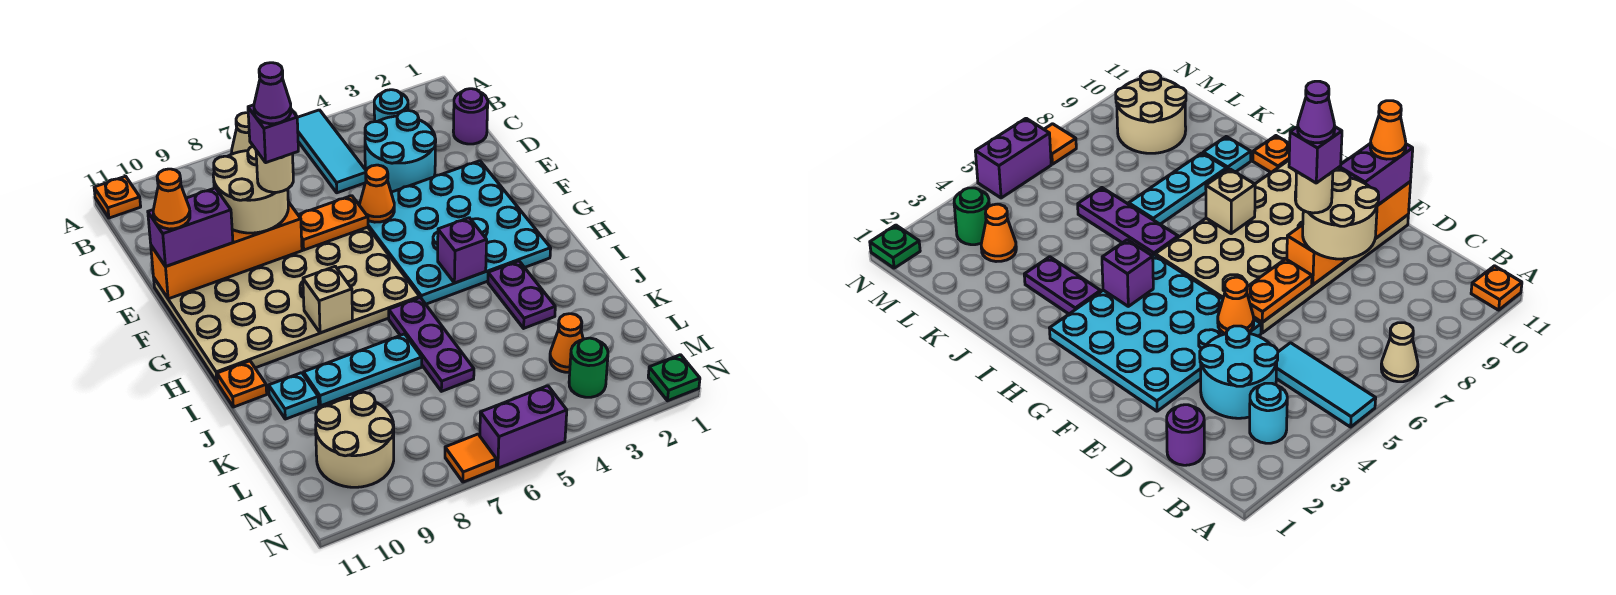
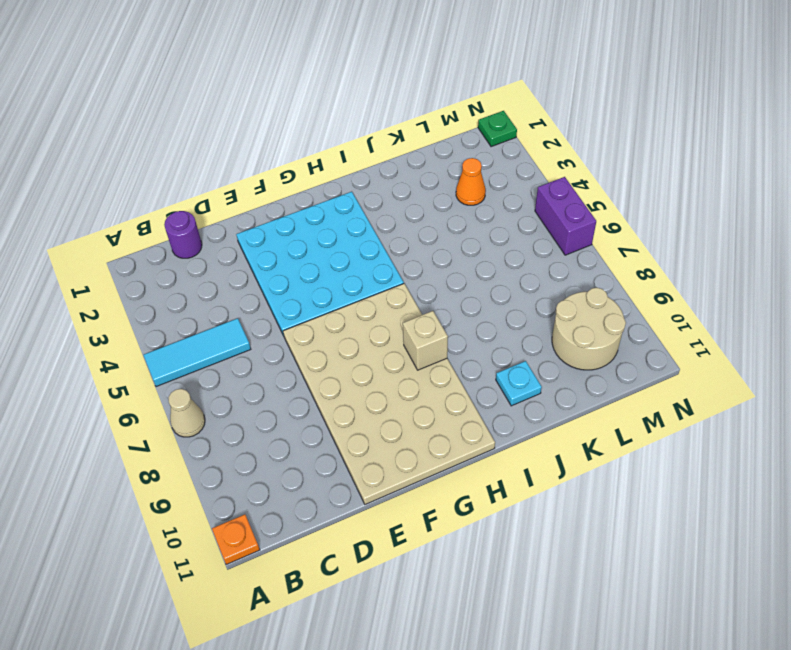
none -> cyan 1x1 round brick [374,90,408,122]
none -> cyan 2x2 round brick [365,110,436,192]
none -> purple 1x2 plate [488,261,555,328]
none -> purple 1x3 plate [389,298,474,391]

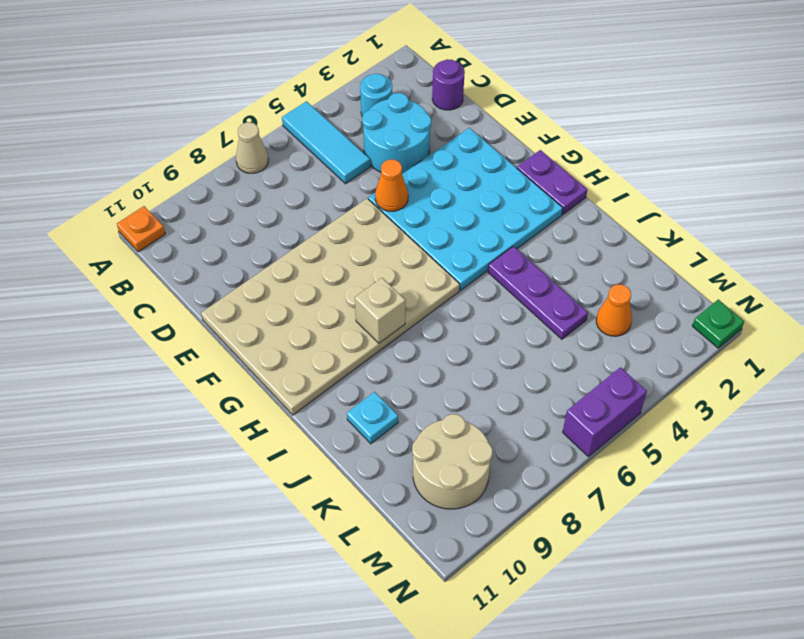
purple 1x2 plate [517,150,587,215] -> purple 1x2 plate moved to [488,261,555,328]
purple 1x3 plate [488,246,588,339] -> purple 1x3 plate moved to [389,298,474,391]
none -> orange 1x1 plate [217,361,267,407]
none -> cyan 1x3 plate [304,334,422,406]
none -> green 1x1 round brick [569,338,608,397]
none -> orange 1x1 tile [445,434,496,482]

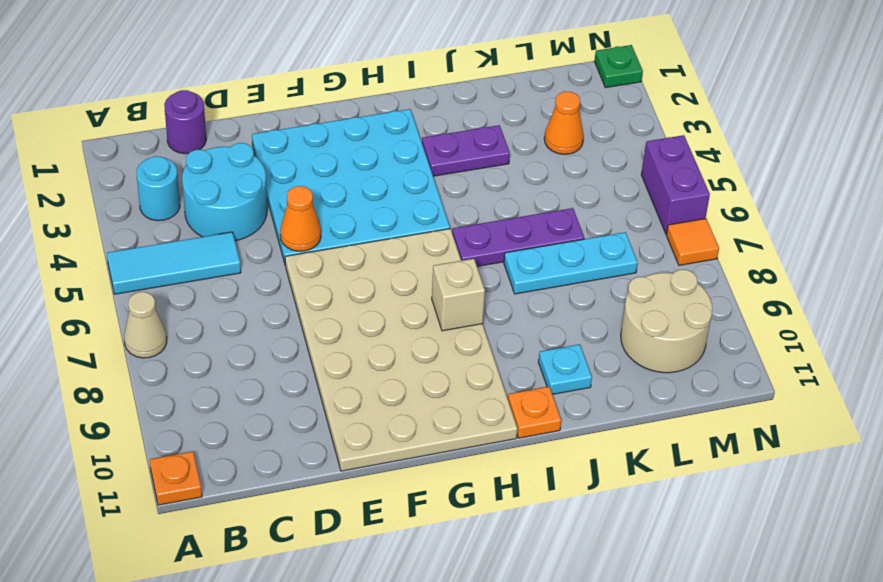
cyan 1x3 plate [504,232,638,294] -> cyan 1x3 plate turned to [304,334,422,406]
none -> green 1x1 round brick [569,338,608,397]
none -> orange 1x2 plate [298,196,368,250]
none -> orange 1x4 brick [151,202,302,299]
none -> purple 1x1 brick [438,218,487,283]

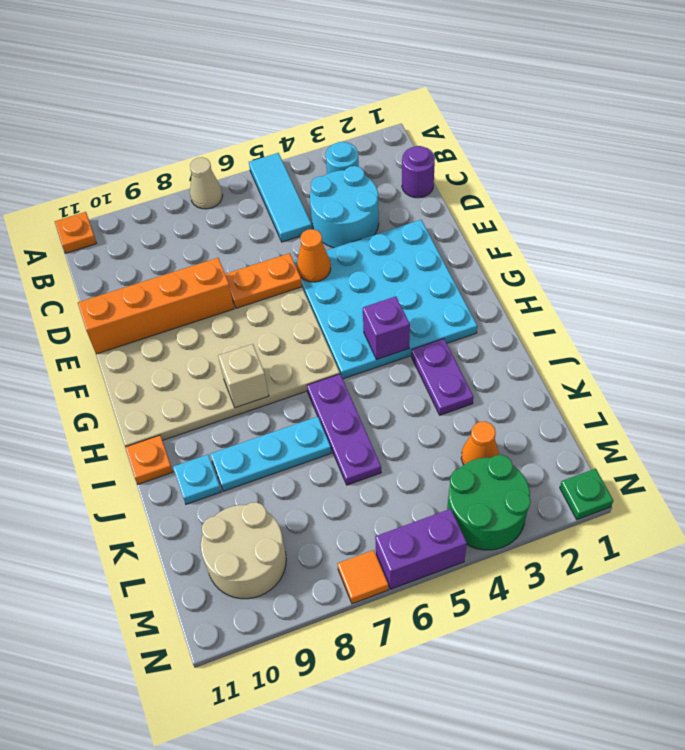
green 2x2 round brick [447,455,531,550] -> green 1x1 round brick [569,338,608,397]
none -> tan 2x2 round brick [213,146,288,233]
none -> purple 1x2 brick [148,188,233,266]
none -> tan 1x1 round brick [256,150,293,192]
none -> orange 1x1 cone [153,169,190,229]

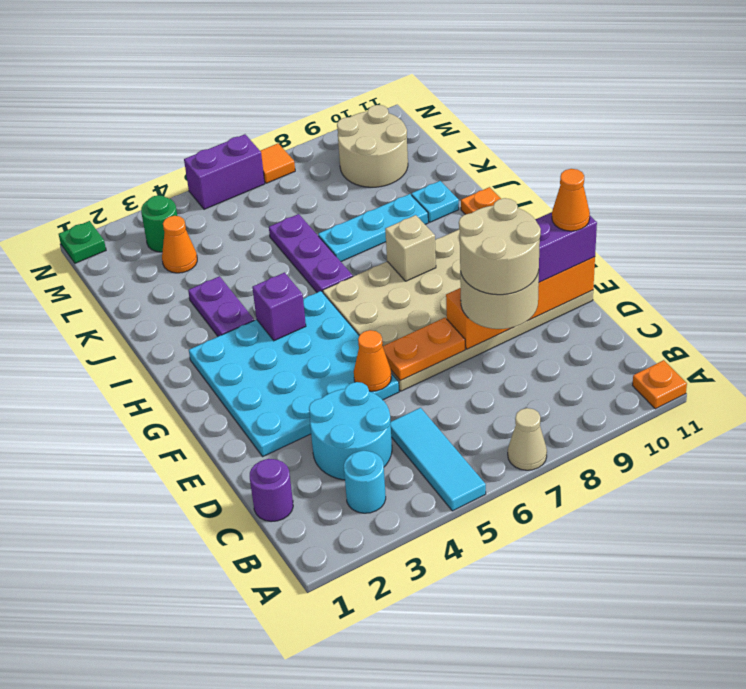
tan 2x2 round brick [459,198,541,295] -> tan 1x1 round brick [256,150,293,192]
none -> purple 1x1 brick [248,105,298,163]
none -> purple 1x1 cone [254,63,291,124]

